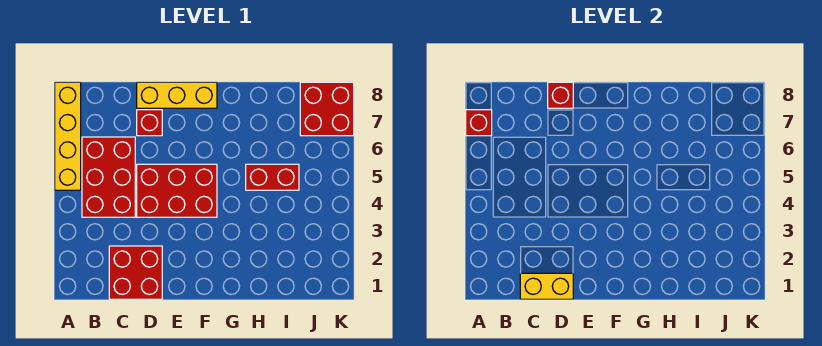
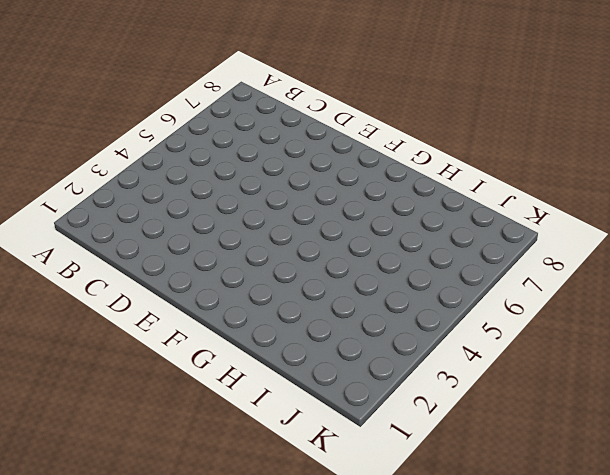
none -> yellow 1x4 brick [55,82,81,190]
none -> red 2x3 brick [82,137,135,217]

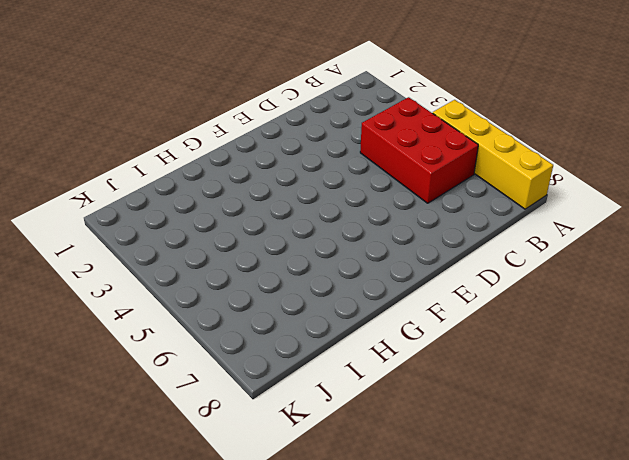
none -> red 2x2 brick [109,246,162,299]
none -> red 2x3 brick [137,164,217,217]

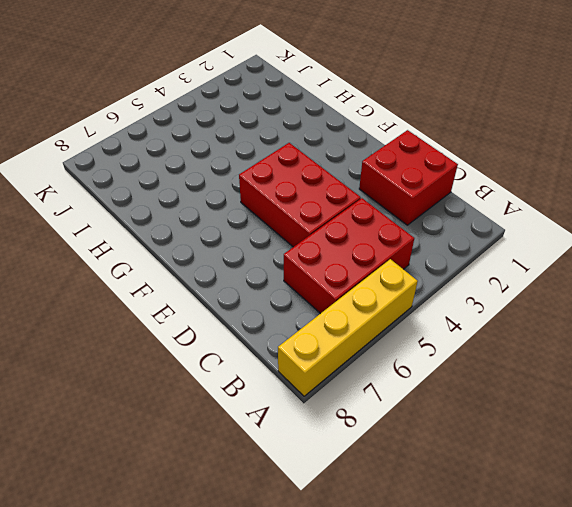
none -> red 1x1 brick [137,110,162,136]
none -> yellow 1x3 brick [137,82,217,108]

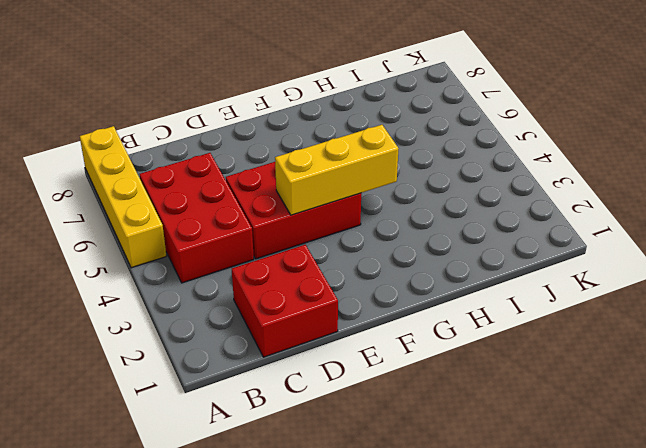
yellow 1x3 brick [275,125,399,215] -> yellow 1x3 brick moved to [137,82,217,108]
none -> red 1x1 brick [137,110,162,136]
none -> red 1x2 brick [246,164,299,190]

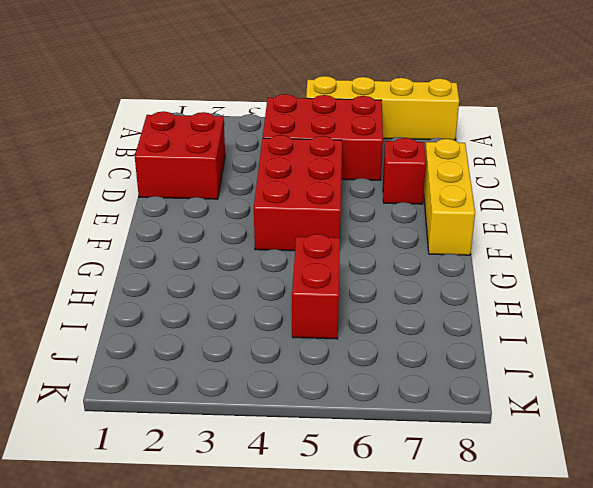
none -> red 2x2 brick [300,82,354,136]
none -> red 1x1 brick [466,110,492,136]

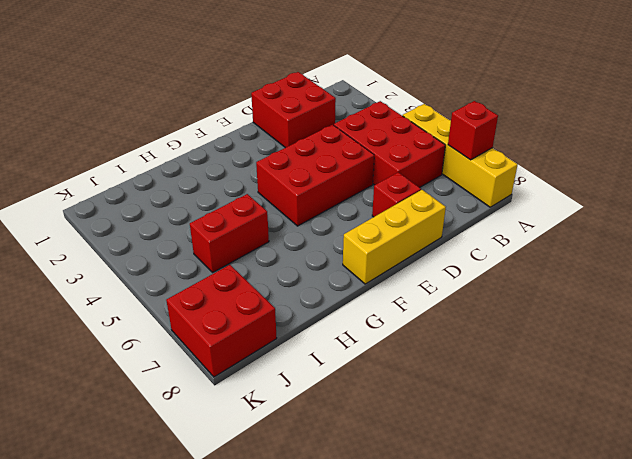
none -> yellow 1x2 brick [520,273,573,299]
none -> red 1x1 brick [548,82,573,108]

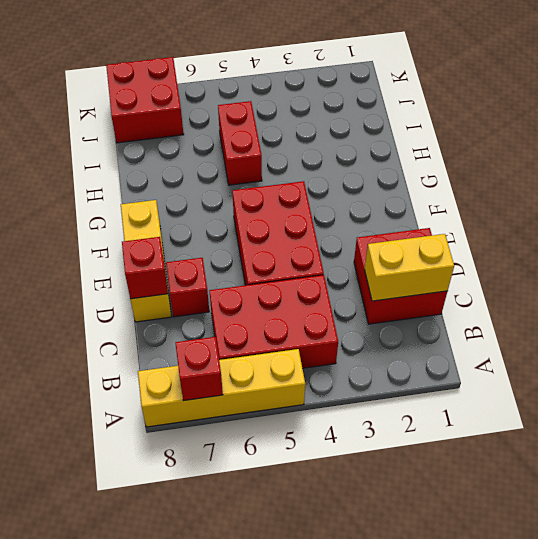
yellow 1x2 brick [365,234,454,301] -> yellow 1x2 brick turned to [520,273,573,299]

